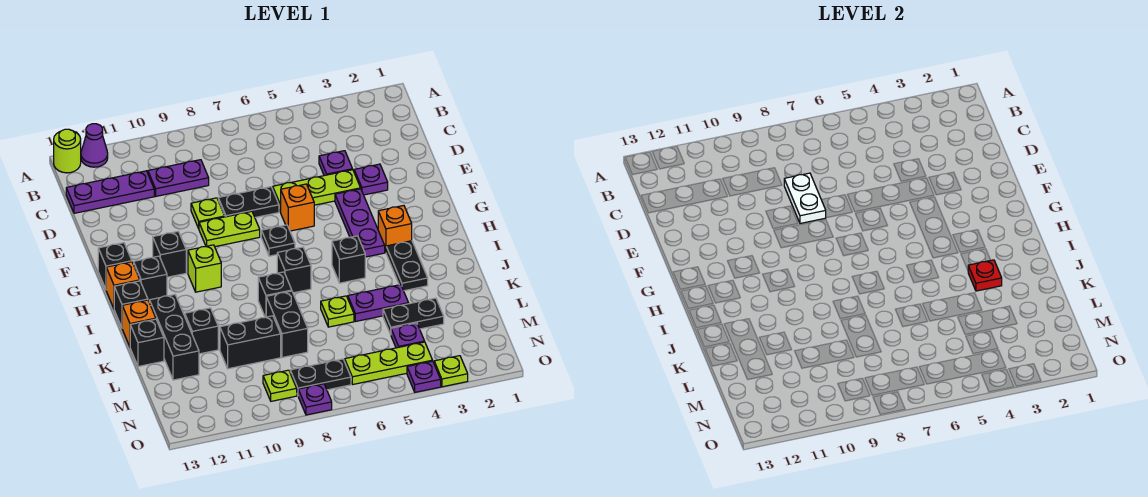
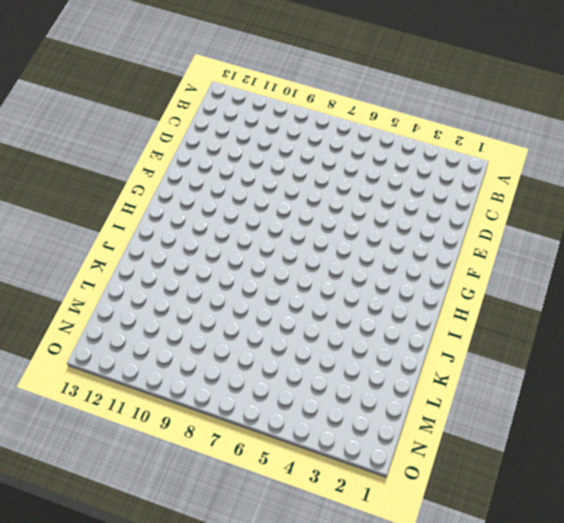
none -> purple 1x1 cone [81,124,108,167]
none -> lime 1x1 round brick [54,129,81,173]
none -> purple 1x2 plate [148,160,209,196]
none -> purple 1x3 plate [66,171,154,213]

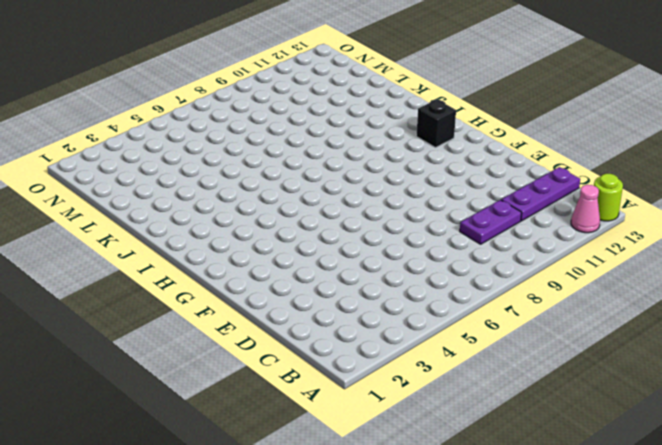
pink 1x1 cone [571,185,600,233] -> purple 1x1 cone [81,124,108,167]
none -> purple 1x1 plate [319,151,353,176]
none -> purple 1x1 plate [354,164,388,195]
none -> lime 1x3 plate [273,170,361,212]
none -> black 1x2 plate [218,187,279,217]

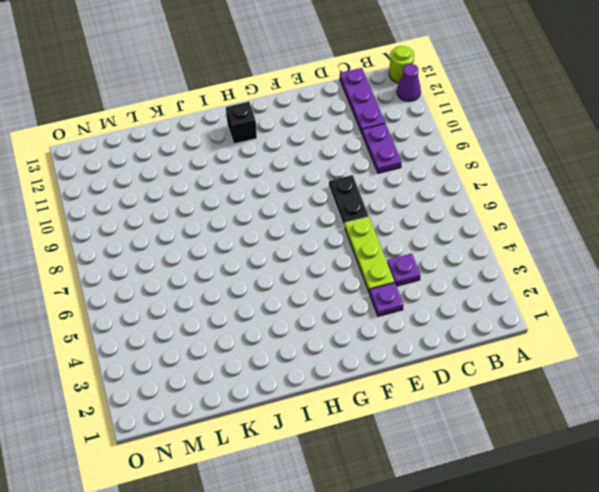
none -> lime 1x1 plate [191,198,225,228]
none -> purple 1x3 plate [335,189,385,257]
none -> orange 1x1 brick [280,184,314,231]
none -> lime 1x2 plate [199,211,260,247]

